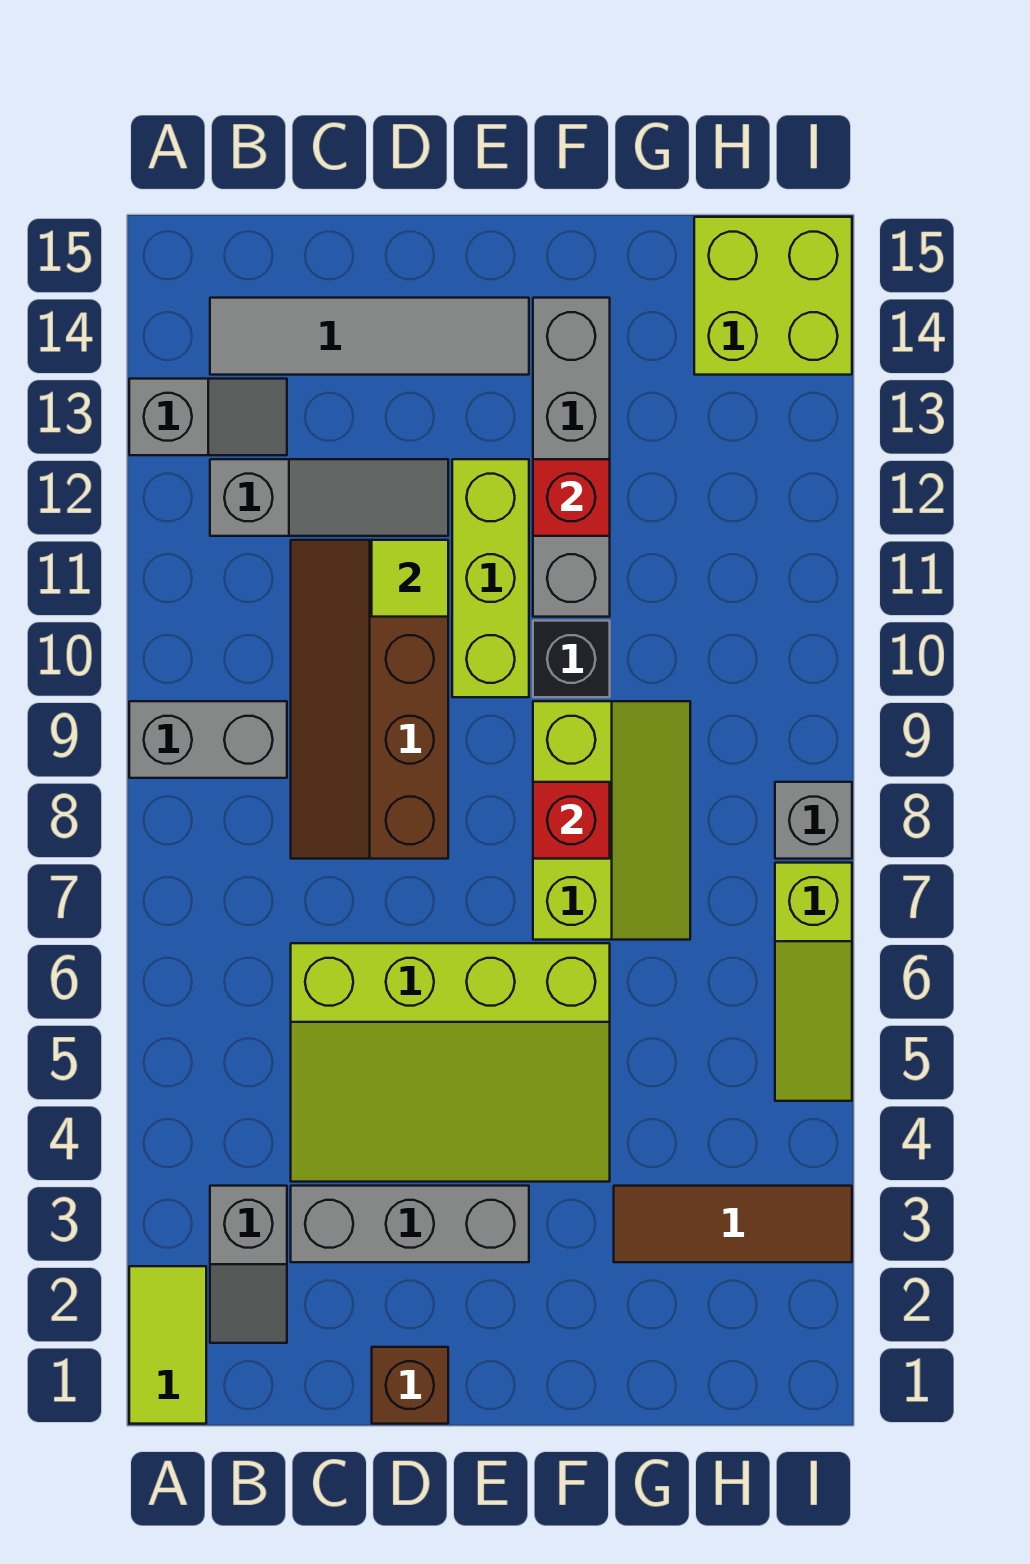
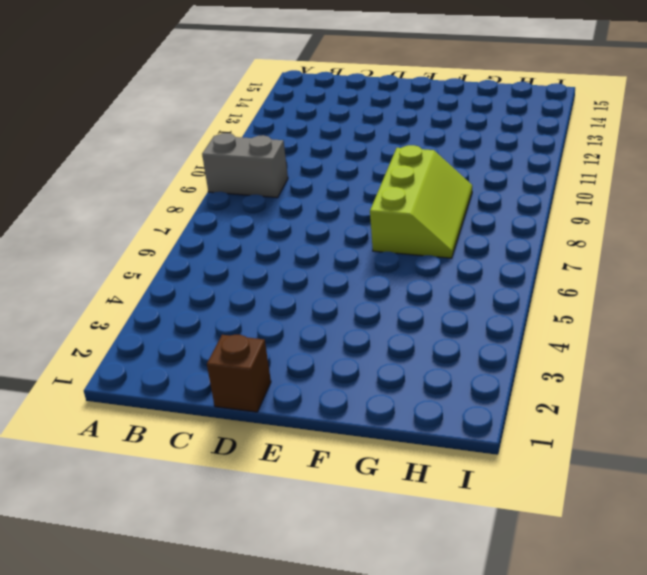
none -> lime 1x2 tile [129,1266,206,1424]
none -> grey 1x2 slope [129,379,287,455]
none -> grey 1x2 slope [210,1186,287,1343]

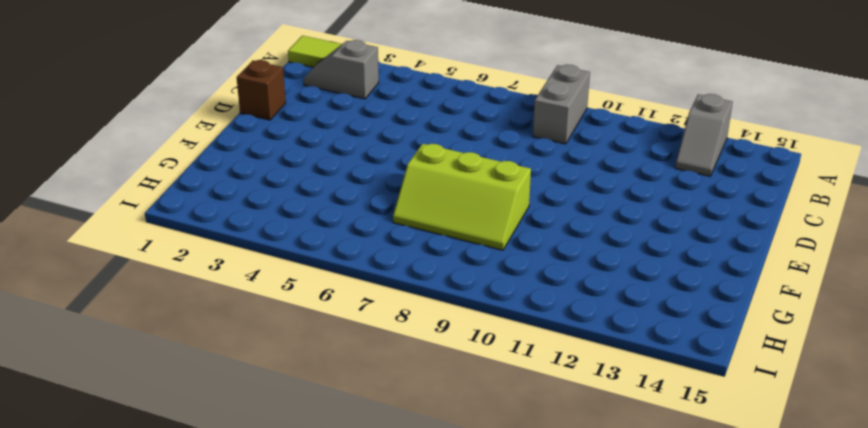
none -> grey 1x3 slope [210,459,448,536]
none -> grey 1x4 tile [210,298,529,375]
none -> grey 1x3 brick [291,1186,529,1262]

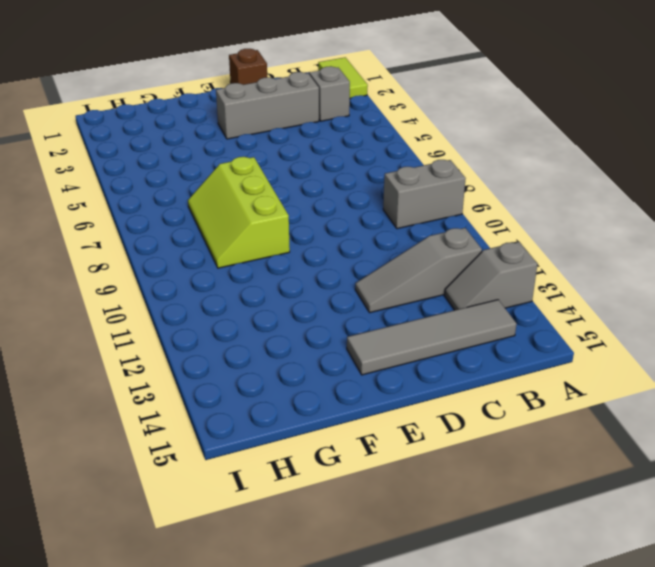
none -> lime 3x4 slope [291,943,610,1182]
none -> brown 2x4 slope [291,540,448,859]
none -> lime 1x3 brick [452,459,529,697]

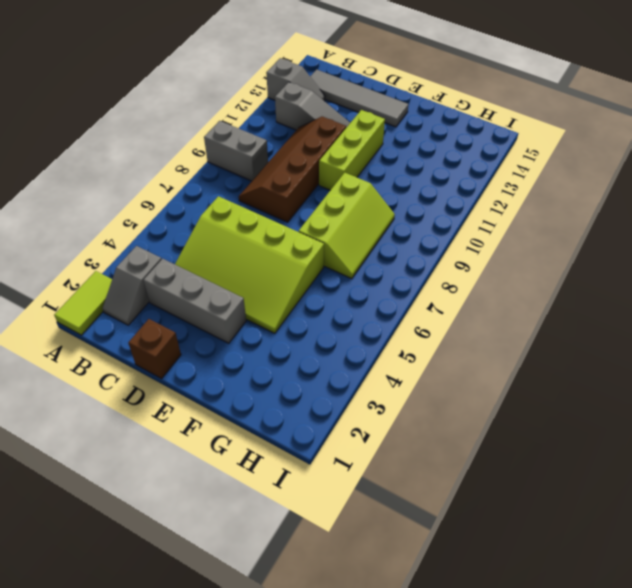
none -> black 1x1 brick [533,621,610,697]
none -> grey 1x4 brick [533,298,610,617]
none -> brown 1x3 tile [614,1186,852,1262]

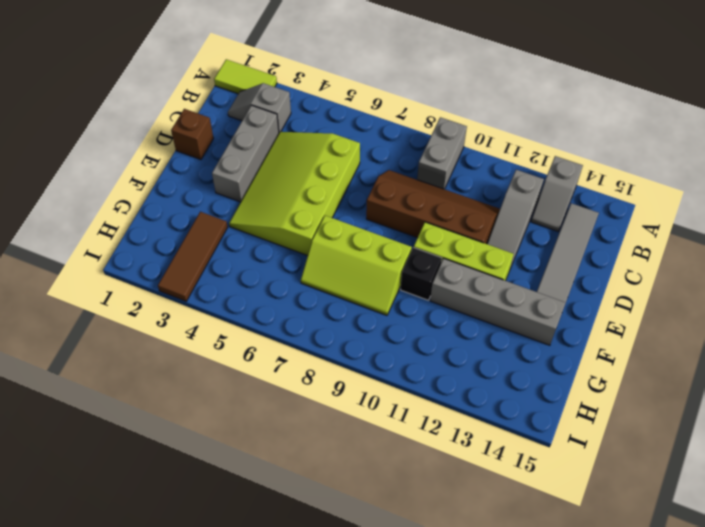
none -> lime 2x2 brick [694,217,852,375]
none -> lime 1x3 slope [775,863,852,1101]
none -> grey 1x1 brick [775,782,852,859]

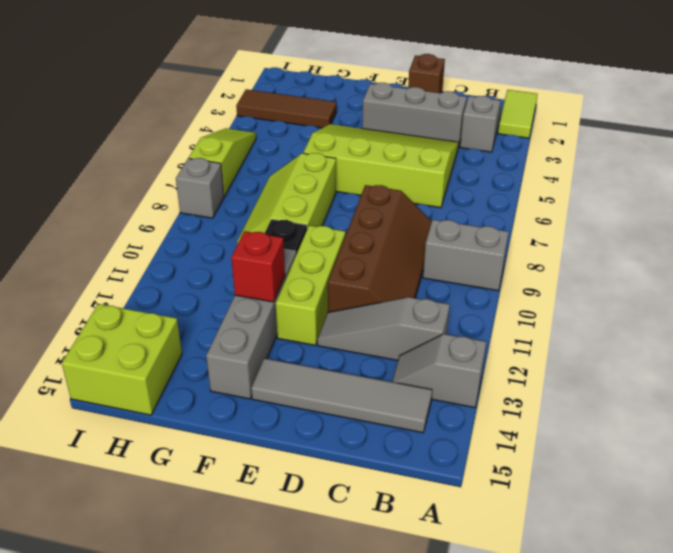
none -> lime 1x1 tile [372,540,448,617]
none -> red 1x1 brick [533,782,610,859]

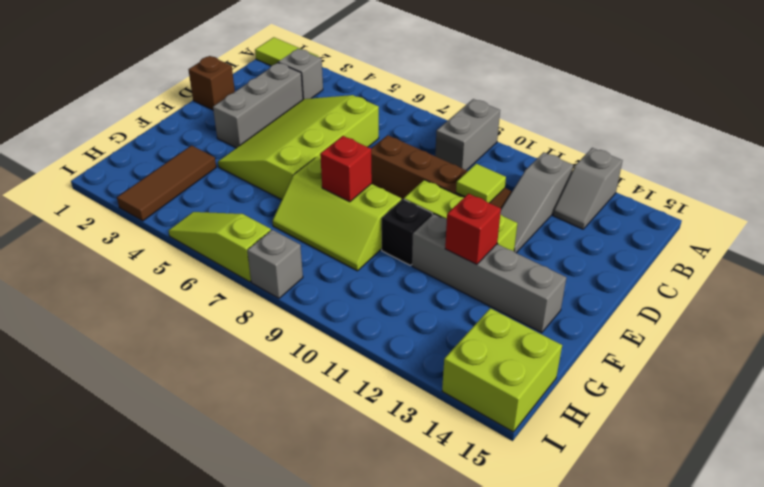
none -> grey 1x4 tile [210,298,529,375]

